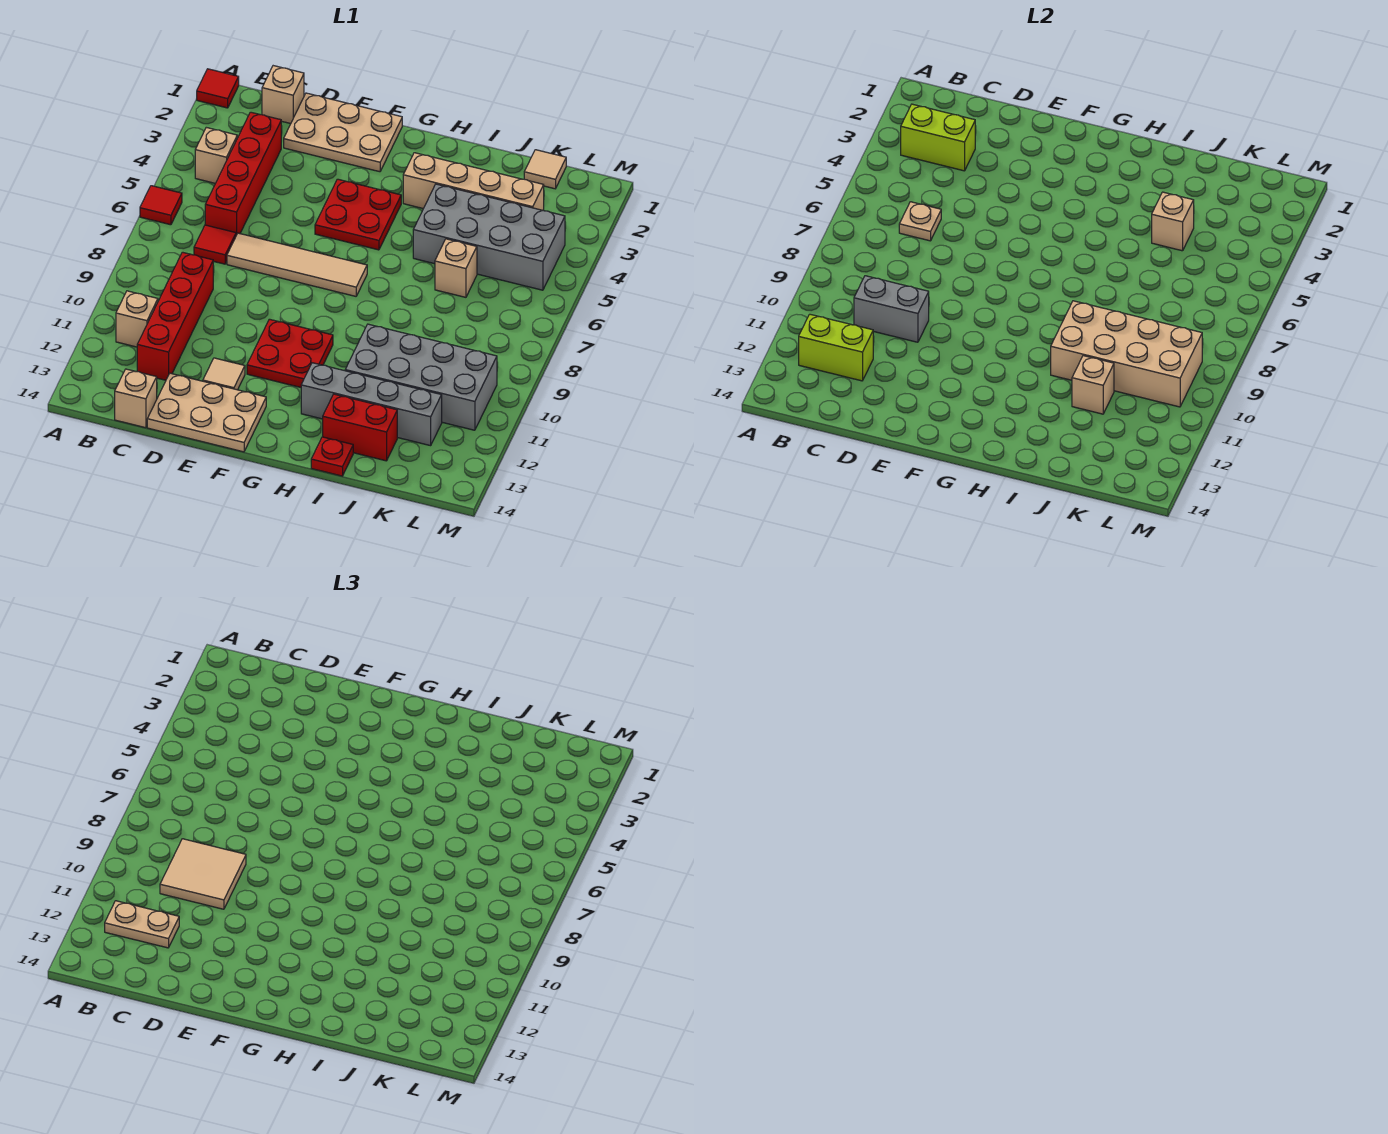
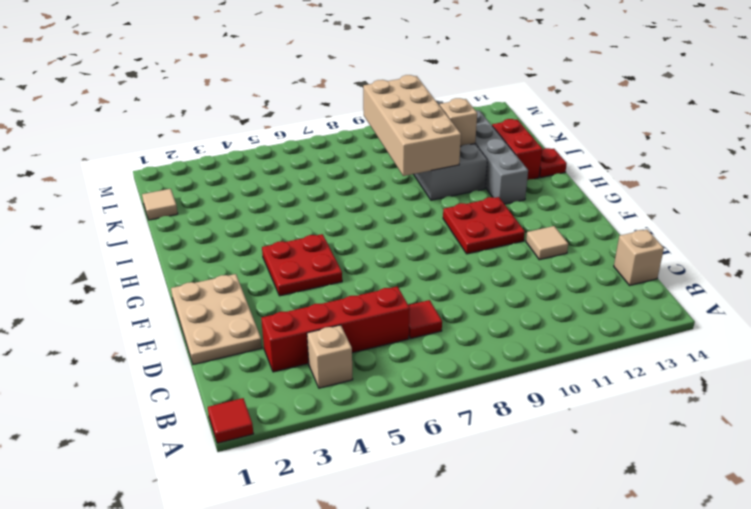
none -> red 1x1 tile [140,186,182,225]
none -> tan 1x1 brick [116,291,158,347]
none -> tan 1x1 brick [262,66,304,124]
none -> red 1x4 brick [137,252,213,380]

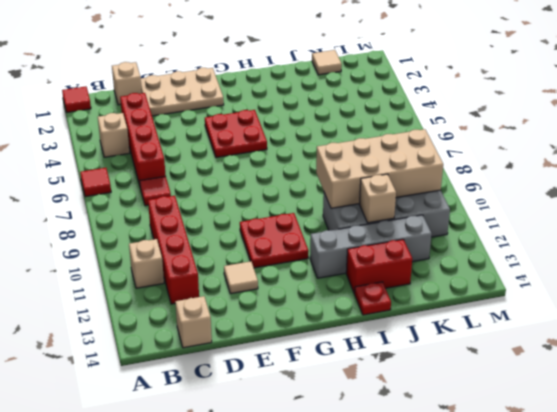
none -> tan 1x4 tile [227,233,367,296]
none -> tan 2x3 plate [147,373,266,452]
none -> tan 1x4 brick [403,153,544,211]
none -> grey 2x4 brick [413,184,565,290]

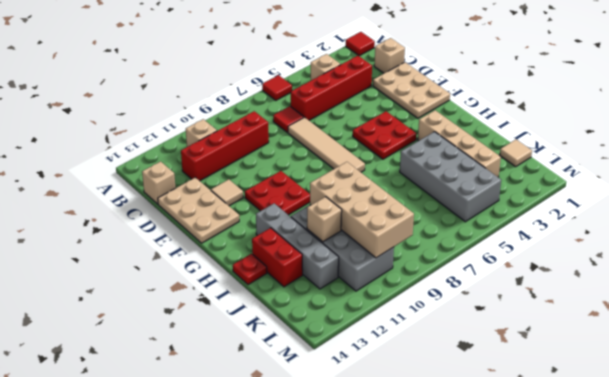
none -> tan 1x1 brick [435,239,477,297]
none -> lime 1x2 brick [901,104,975,171]
none -> lime 1x2 brick [799,314,873,381]
none -> tan 1x1 plate [899,202,941,241]

